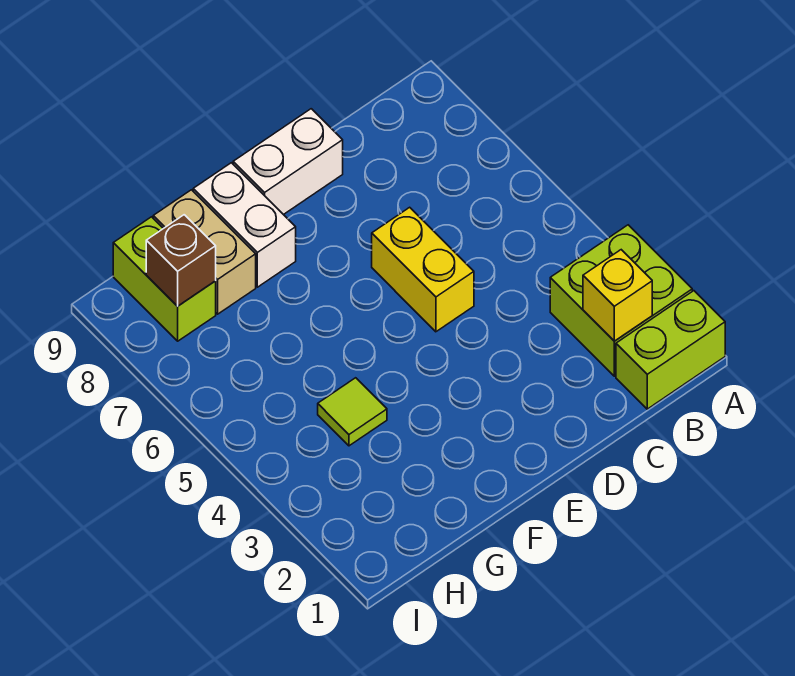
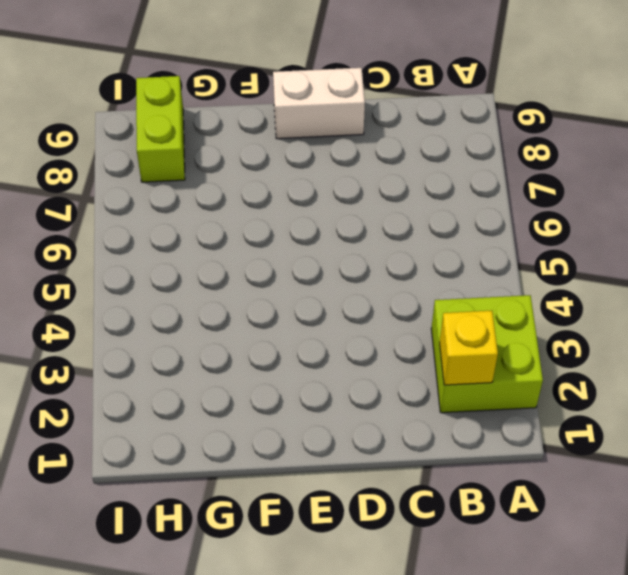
none -> lime 1x2 brick [616,291,725,409]
none -> yellow 1x2 brick [372,207,474,332]

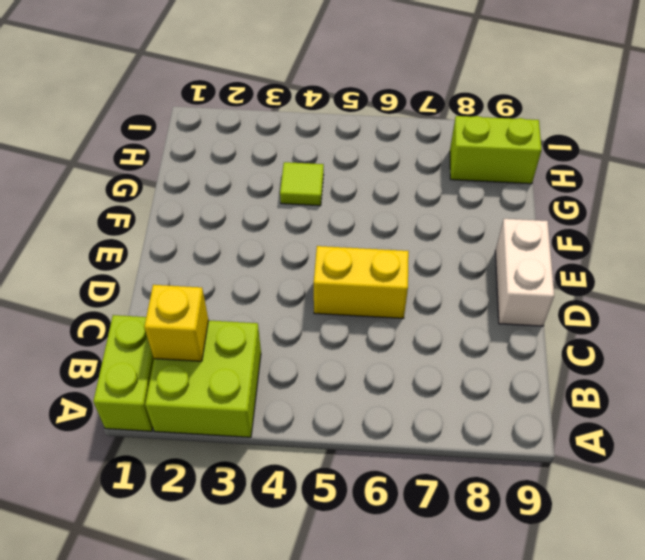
none -> white 1x2 brick [193,163,296,287]
none -> tan 1x2 brick [153,190,256,314]

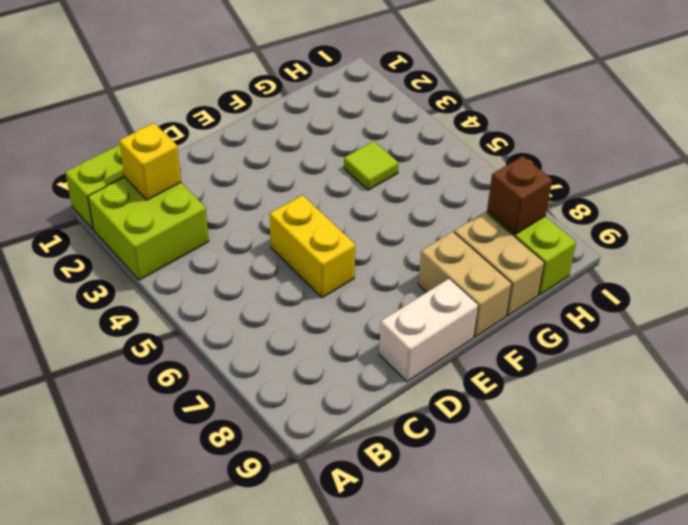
tan 1x2 brick [418,232,512,337] -> white 1x2 brick [193,163,296,287]

